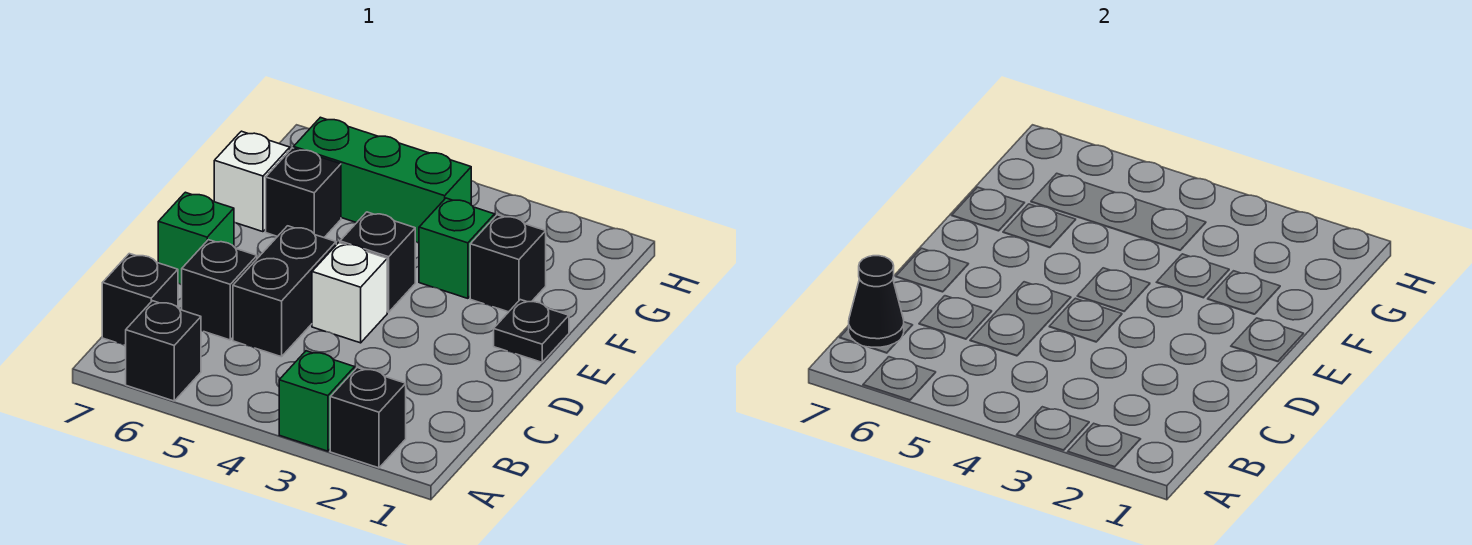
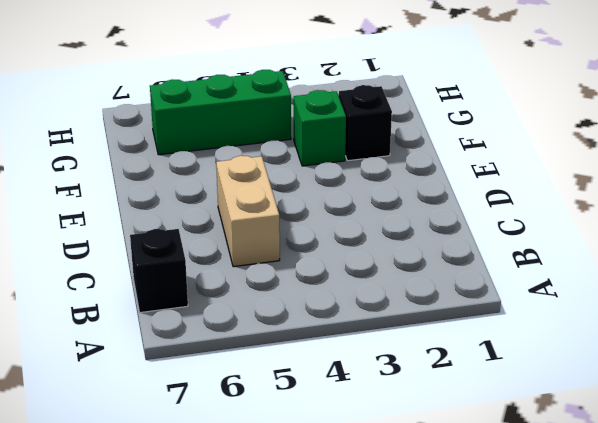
tan 1x2 brick [216,156,280,267] -> black 1x2 brick [233,226,336,357]
none -> black 1x1 brick [330,368,406,468]
none -> green 1x1 brick [279,351,355,451]
none -> black 1x1 brick [126,301,201,401]

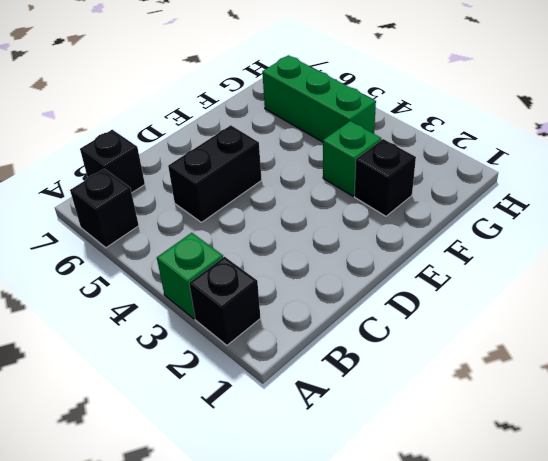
none -> black 1x1 brick [182,240,257,340]
none -> white 1x1 brick [312,243,387,343]
none -> green 1x1 brick [158,192,234,285]

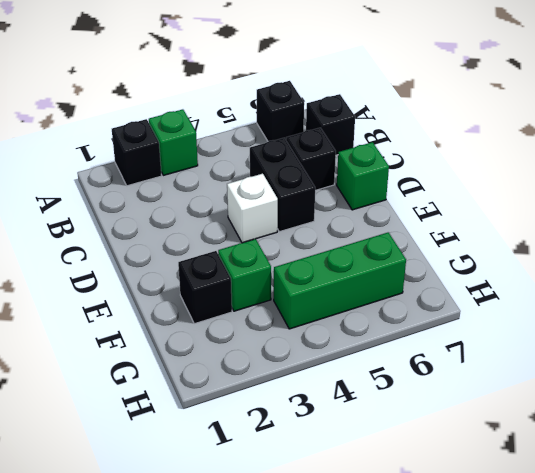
none -> black 1x1 plate [494,300,569,362]
none -> black 1x1 brick [340,212,415,312]
none -> black 1x1 brick [266,148,341,237]

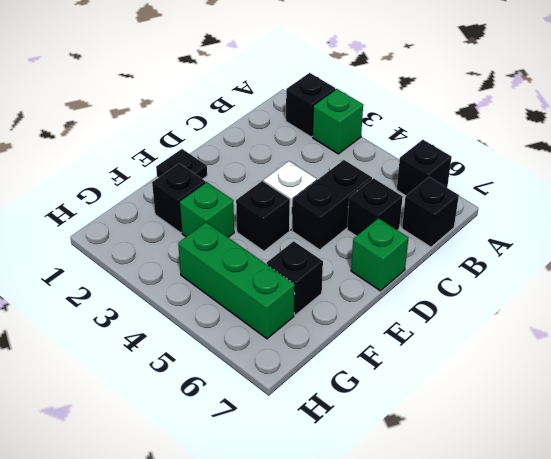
none -> white 1x1 brick [214,131,290,232]
none -> black 1x1 cone [849,256,904,347]

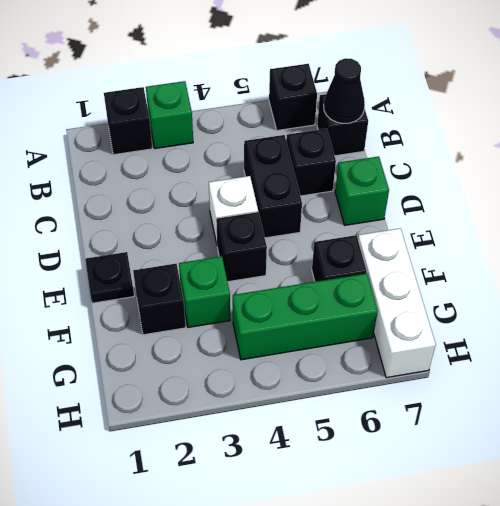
white 1x3 brick [358,228,436,378] -> white 1x1 brick [214,131,290,232]

